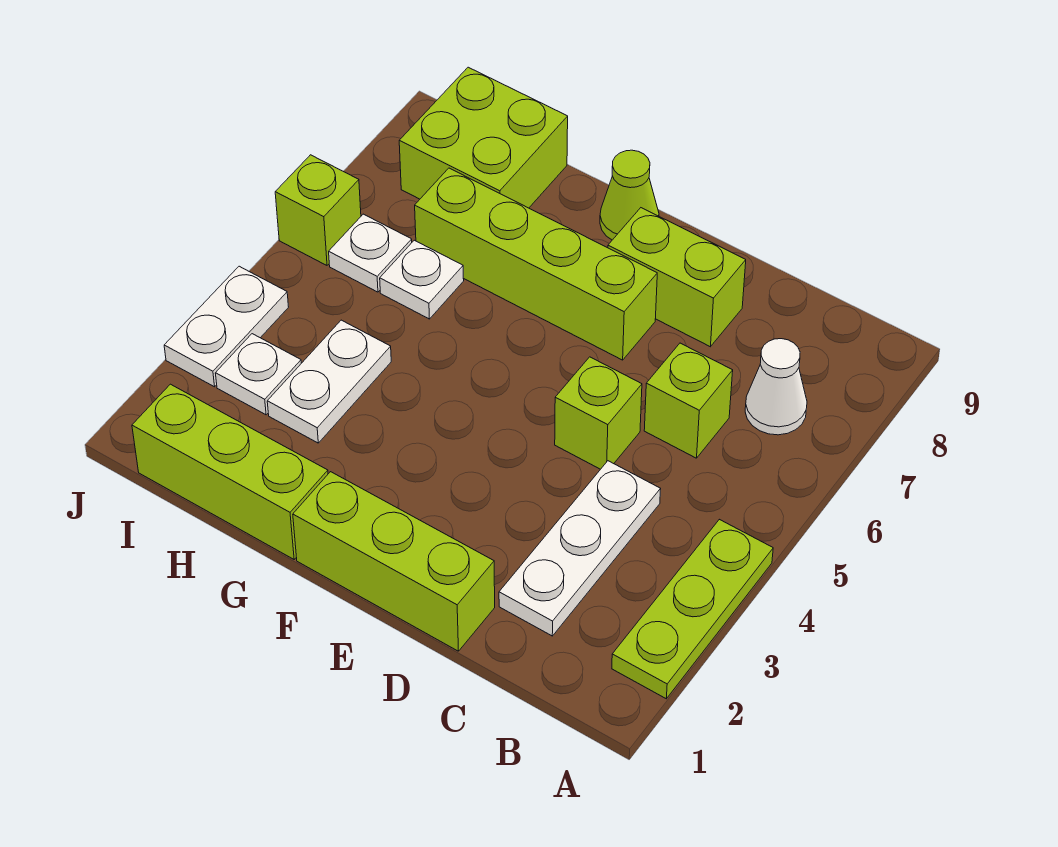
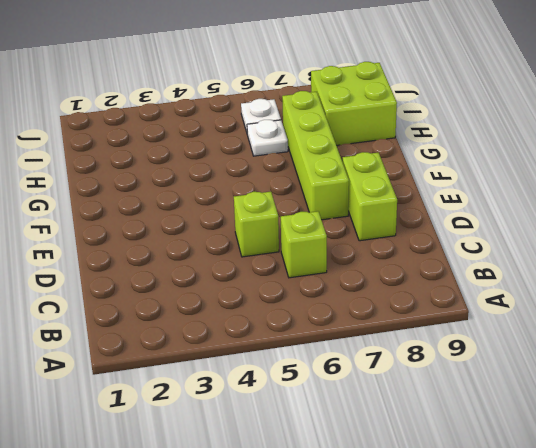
none -> lime 1x3 plate [612,519,773,699]
none -> white 1x1 cone [745,339,807,435]
none -> white 1x3 plate [499,461,661,636]

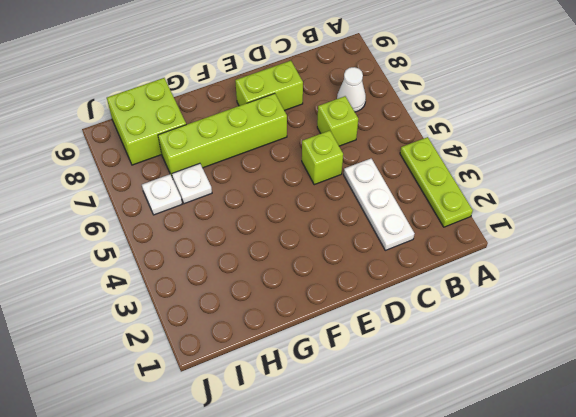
none -> lime 1x3 brick [293,472,495,651]
none -> lime 1x1 cone [600,150,659,240]
none -> lime 1x3 brick [132,384,328,559]

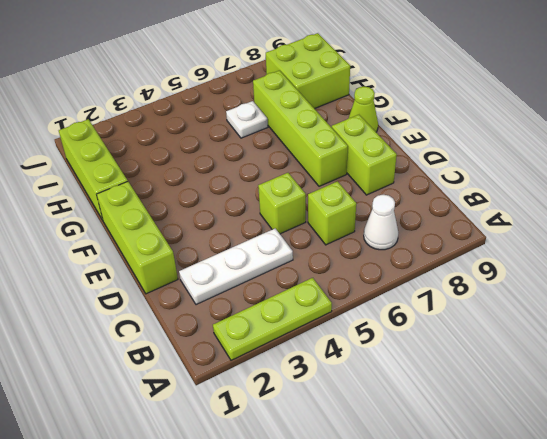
none -> white 1x2 plate [267,320,391,443]
none -> white 1x1 plate [215,334,301,415]
none -> white 1x1 plate [329,214,412,292]

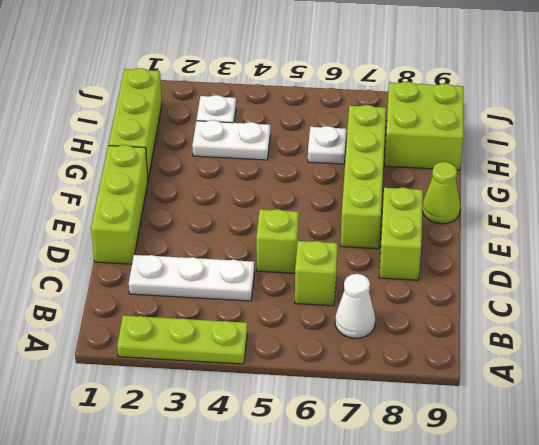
none -> white 1x1 plate [329,214,412,292]
none -> white 1x2 plate [164,266,288,387]
none -> lime 1x1 brick [275,155,361,265]

